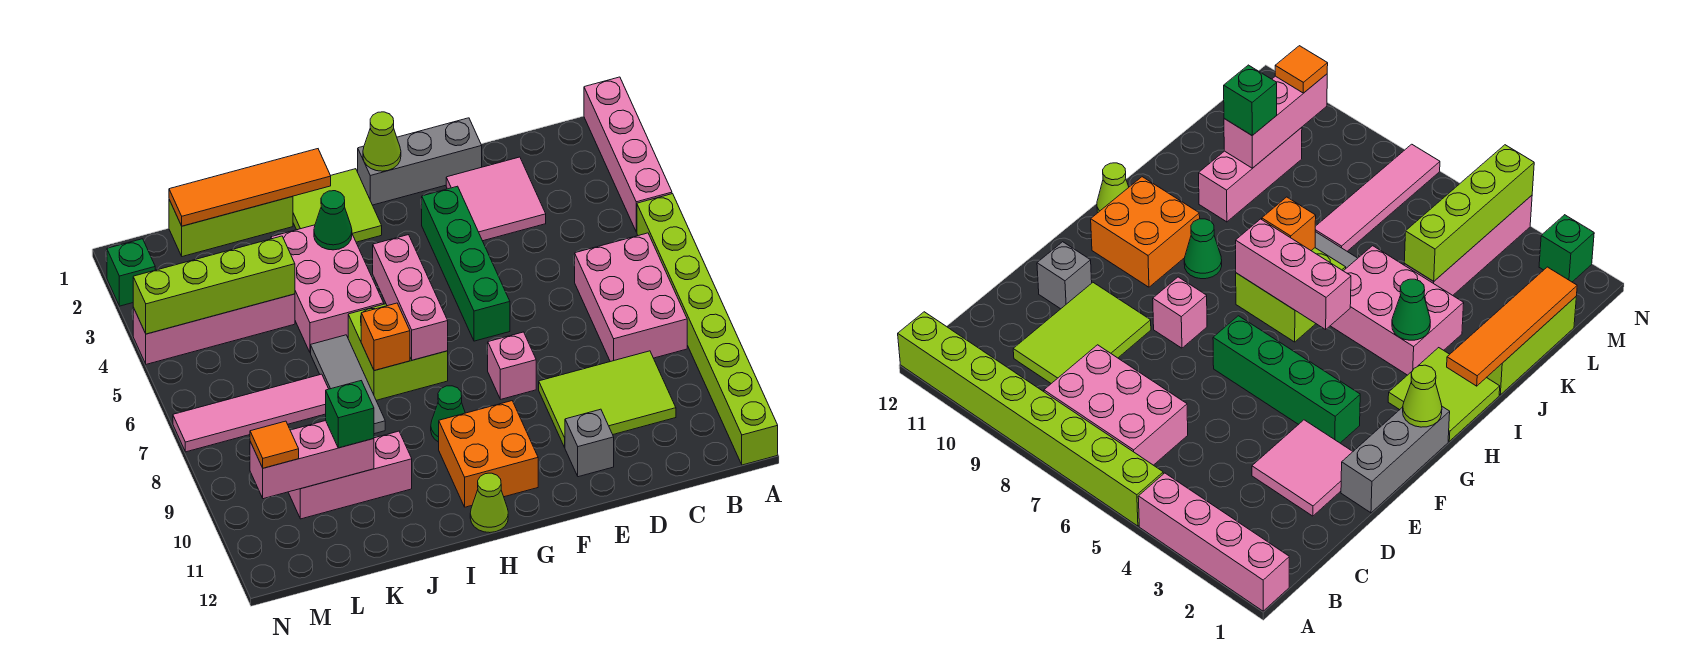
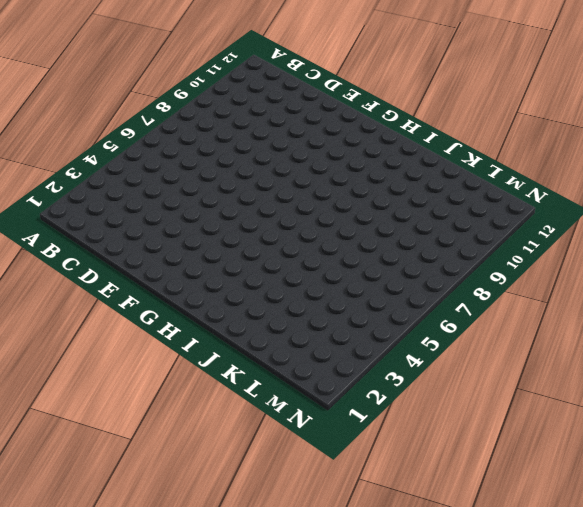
none -> pink 1x4 brick [584,77,672,232]
none -> lime 1x8 brick [637,194,778,465]
none -> pink 2x3 brick [575,233,687,362]
none -> lime 2x3 tile [539,351,676,447]

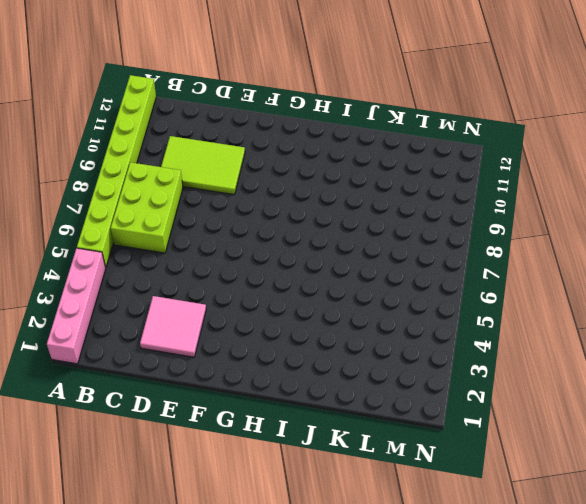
lime 2x3 brick [111,162,183,253] -> pink 2x3 brick [575,233,687,362]
none -> grey 1x3 brick [358,118,482,205]
none -> grey 1x1 brick [565,409,614,477]
none -> green 1x4 brick [422,186,510,341]
none -> pink 1x1 brick [488,332,536,399]

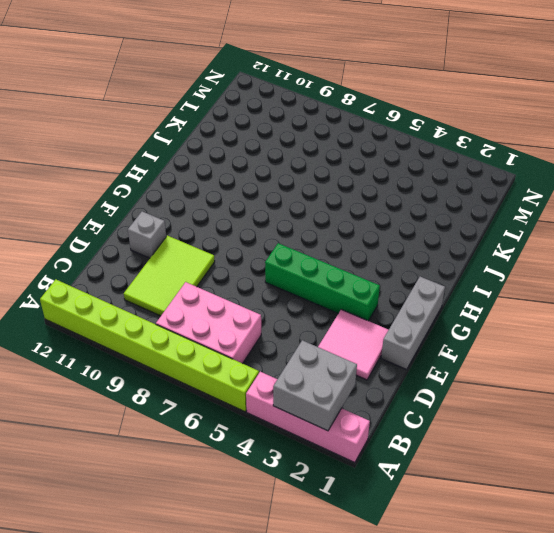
grey 2x2 brick [273,340,357,431] -> none
none -> pink 1x1 brick [488,332,536,399]
none -> orange 2x2 brick [439,401,538,507]
none -> lime 2x2 tile [293,169,382,242]
none -> lime 2x2 brick [348,304,448,400]

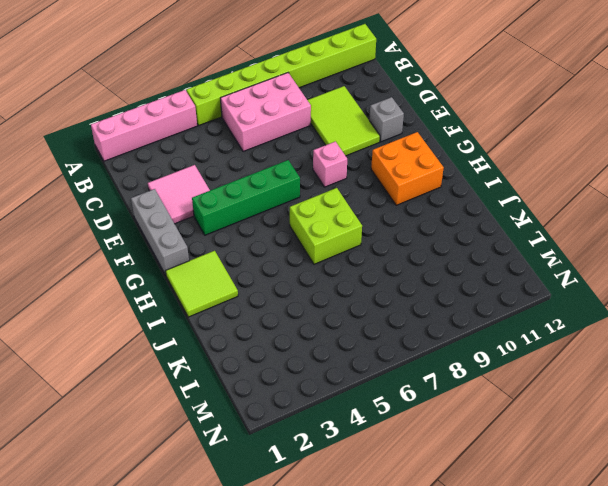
none -> green 1x1 cone [431,386,465,442]
none -> lime 1x1 cone [470,473,508,533]
none -> pink 2x3 brick [271,225,384,353]
none -> lime 1x3 brick [169,196,293,257]

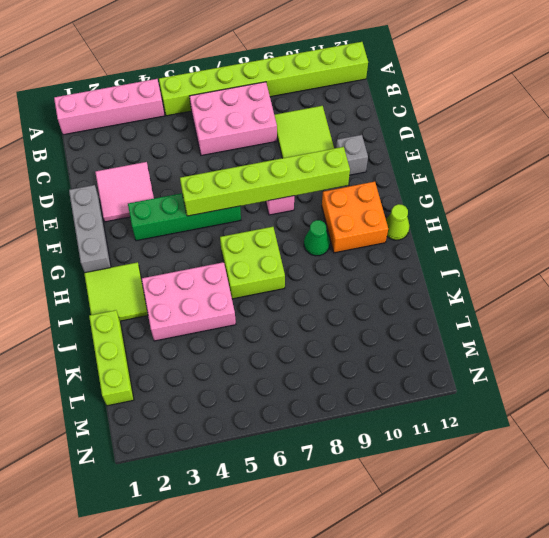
lime 1x6 brick [180,147,350,216] -> none
none -> grey 1x3 tile [311,335,385,434]
none -> pink 1x3 brick [288,431,412,519]
none -> pink 1x4 brick [133,294,295,364]
none -> pink 1x4 tile [173,374,328,452]

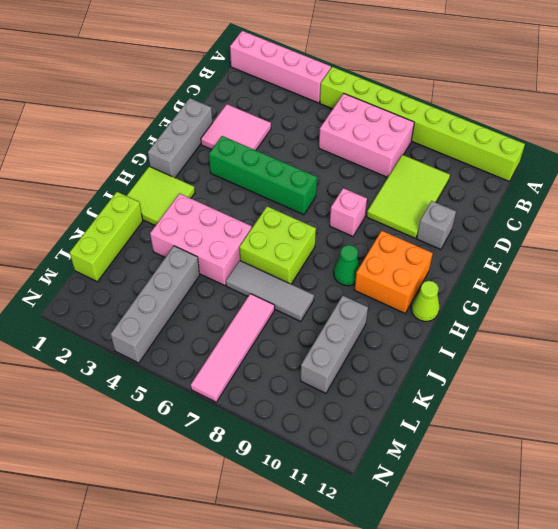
grey 1x3 brick [300,296,368,393] -> pink 1x3 brick [288,431,412,519]
grey 1x4 brick [111,246,200,363] -> pink 1x4 brick [133,294,295,364]
none -> green 1x1 brick [107,239,155,306]
none -> lime 1x1 cone [363,112,401,171]
none -> pink 1x3 brick [373,235,448,360]
none -> orange 1x4 tile [169,149,331,226]

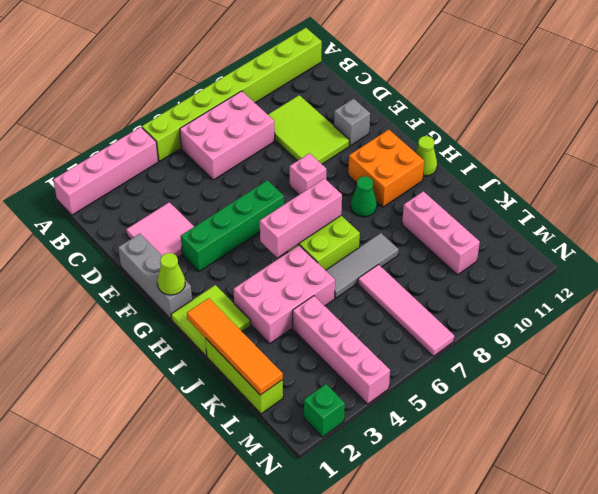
none -> green 1x1 cone [314,191,352,250]
none -> orange 1x1 brick [361,303,410,371]
none -> lime 1x4 brick [133,236,295,334]
none -> pink 1x3 brick [250,421,374,499]

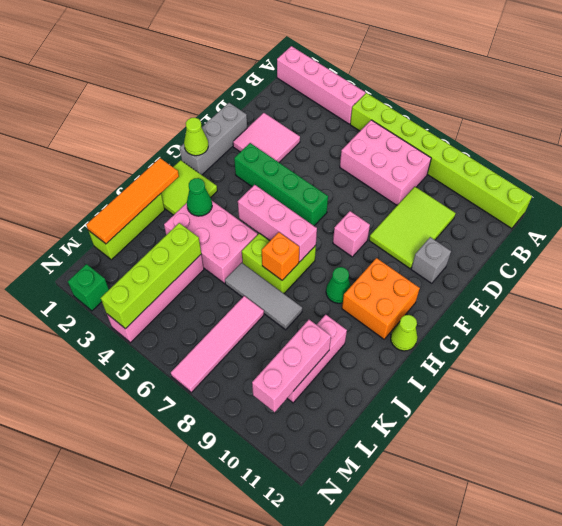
none -> green 1x1 brick [326,381,374,448]
none -> orange 1x1 tile [250,421,299,468]

